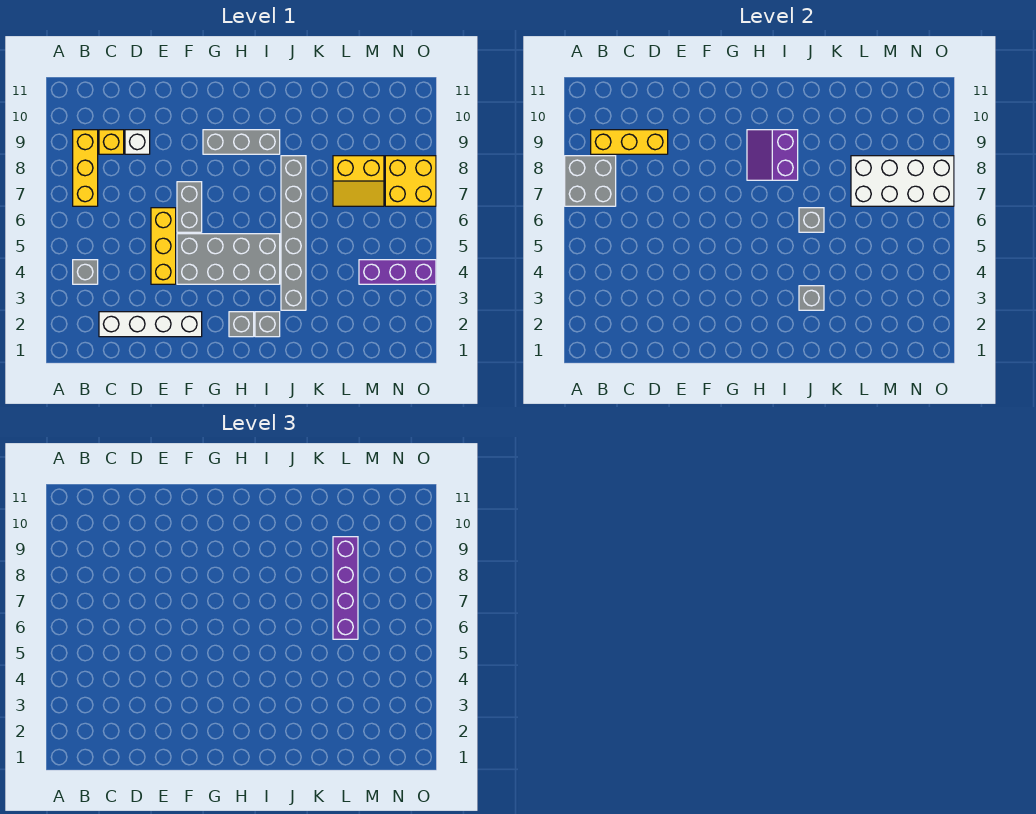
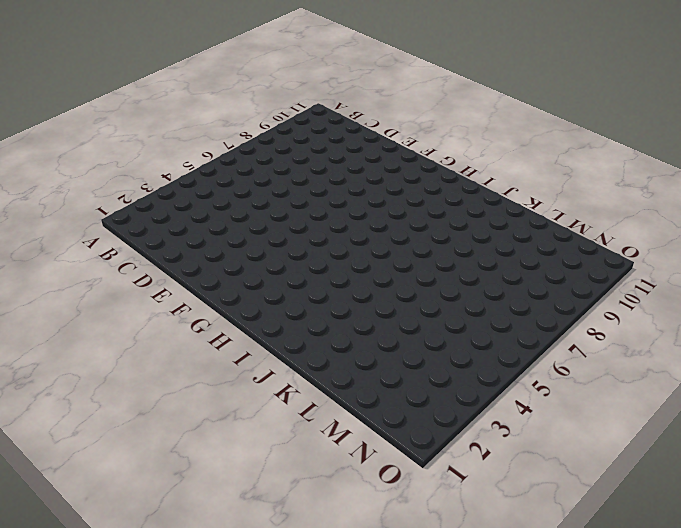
none -> grey 1x1 brick [73,260,98,284]
none -> yellow 1x3 brick [73,130,98,206]
none -> white 1x4 brick [99,312,202,337]

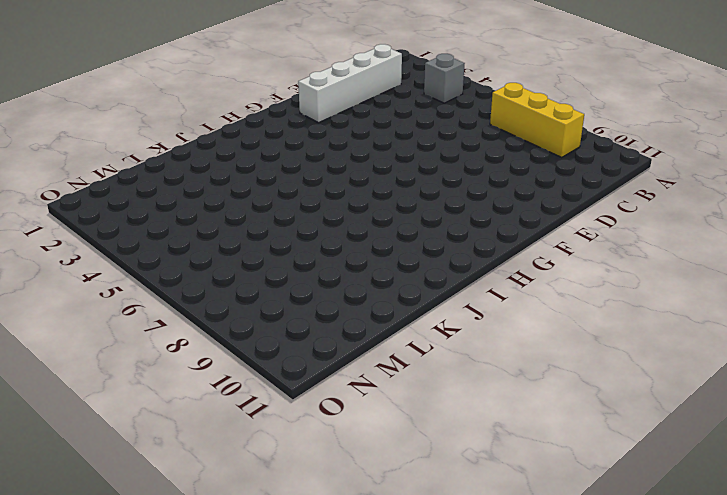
none -> yellow 1x1 brick [99,130,124,154]
none -> white 1x1 brick [125,130,150,154]
none -> yellow 1x3 brick [151,208,176,284]

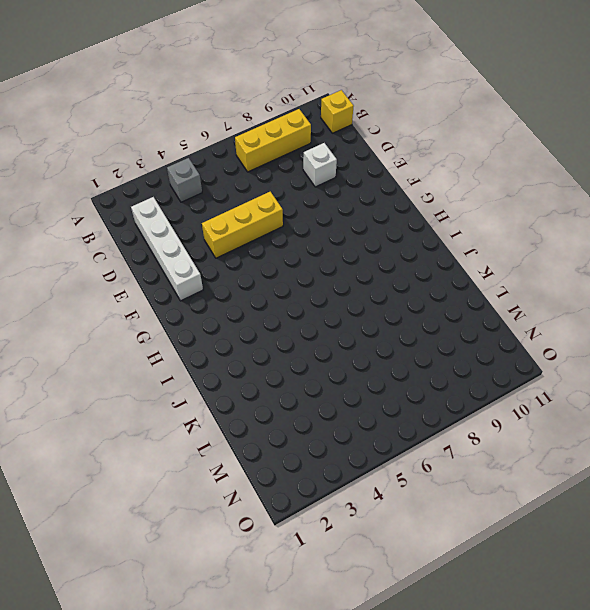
yellow 1x1 brick [321,90,354,133] -> yellow 1x1 brick moved to [99,130,124,154]
none -> grey 2x4 brick [177,234,280,284]
none -> grey 1x2 brick [177,182,202,232]
none -> grey 1x3 brick [203,130,280,154]

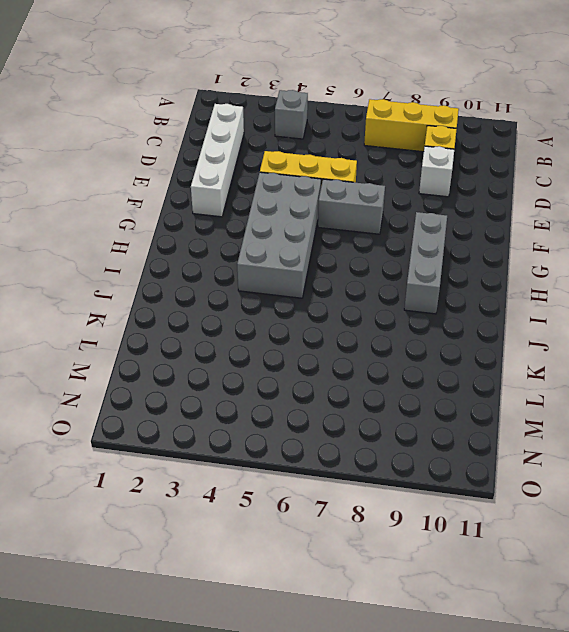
none -> grey 1x1 brick [229,312,254,337]
none -> grey 1x1 brick [255,312,280,337]
none -> grey 1x6 brick [281,156,306,310]

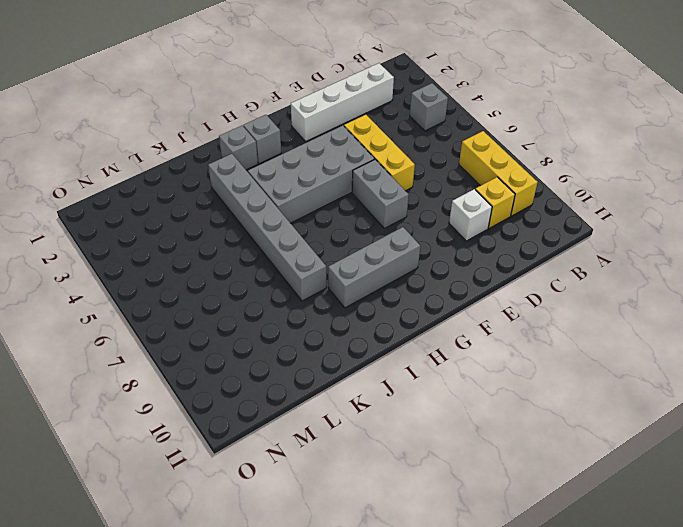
none -> yellow 2x2 slope [333,156,384,206]
none -> purple 1x3 brick [359,260,436,284]
none -> yellow 2x2 brick [385,156,436,206]

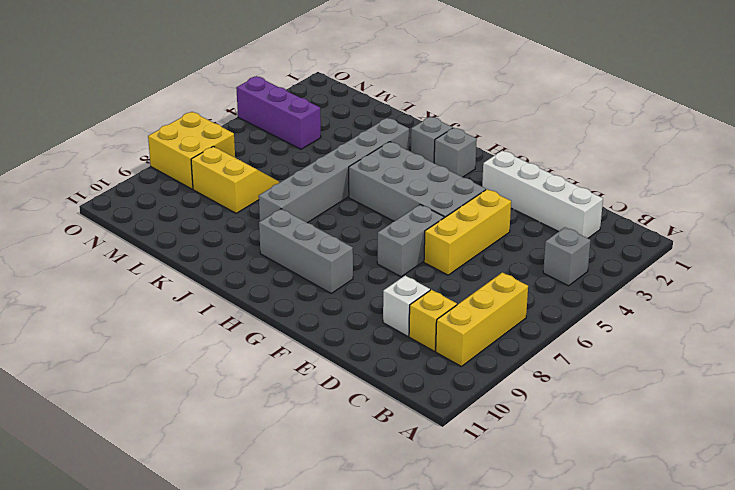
none -> grey 2x2 brick [565,156,616,206]
none -> yellow 1x3 brick [591,130,668,154]
none -> purple 2x2 slope [747,130,798,180]

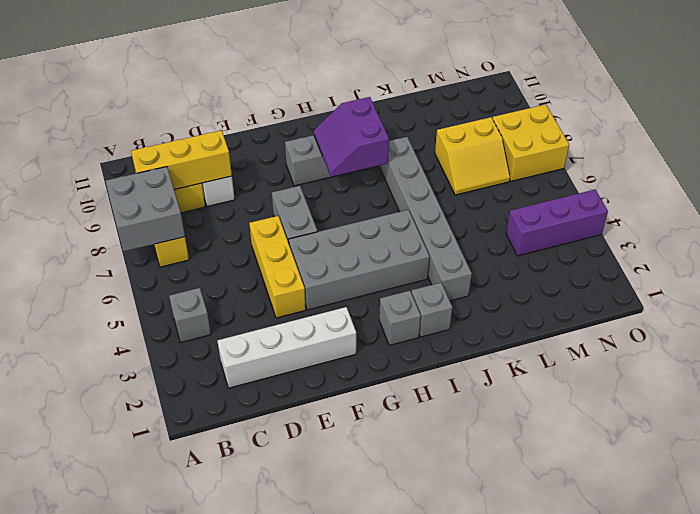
none -> grey 1x1 brick [799,286,824,310]
none -> grey 1x1 brick [799,208,824,232]
none -> white 2x4 brick [851,156,954,206]

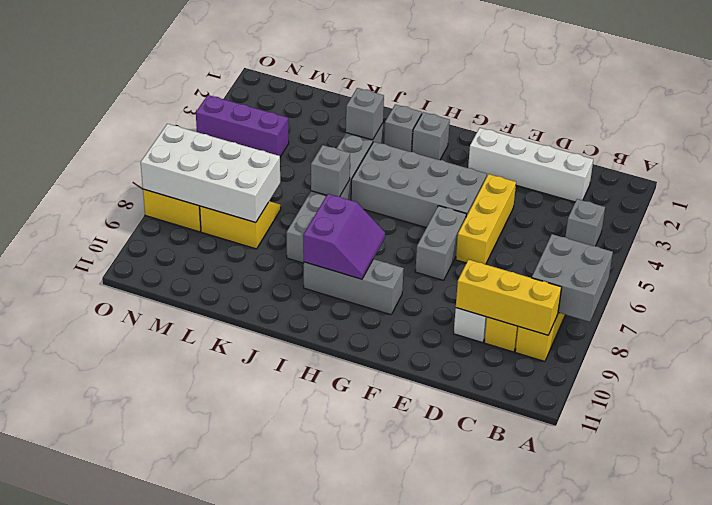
none -> purple 1x4 brick [333,537,358,639]

